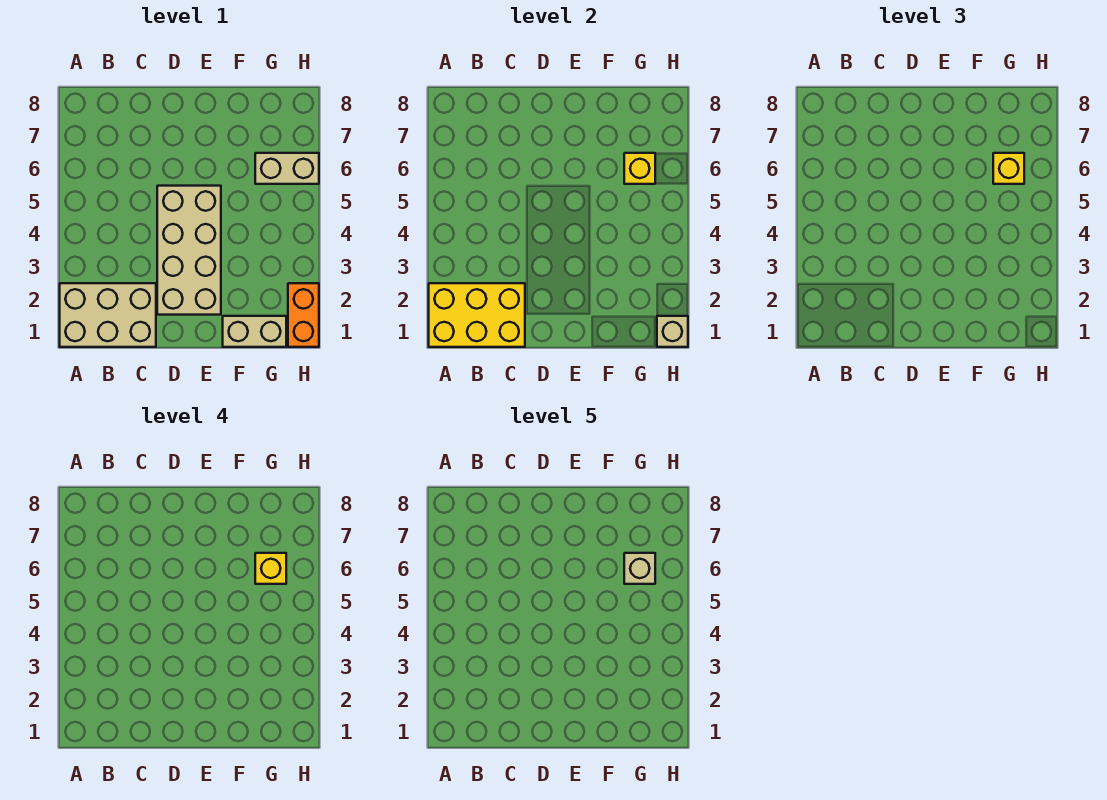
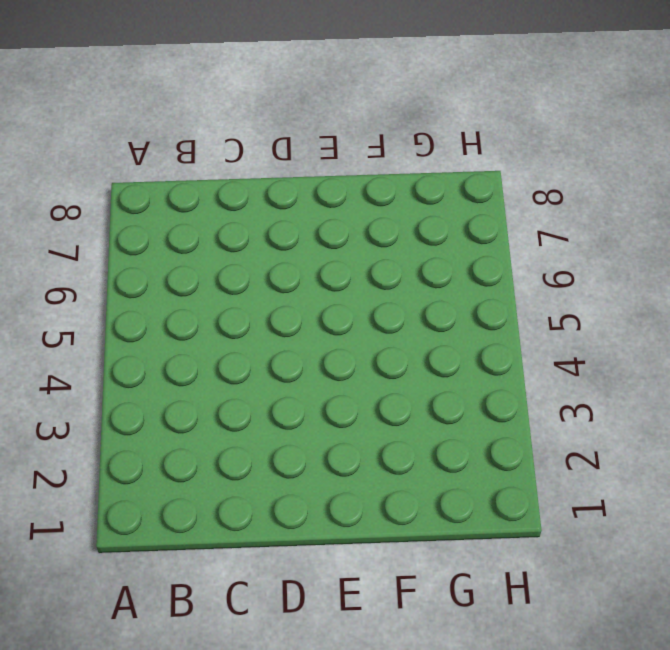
none -> tan 2x3 brick [60,283,156,347]
none -> tan 2x4 brick [157,186,221,315]

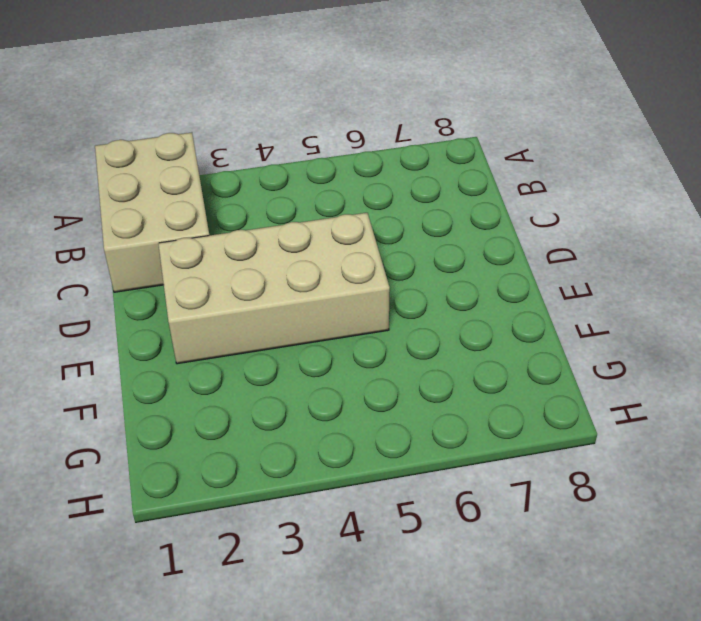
none -> tan 1x2 brick [223,316,286,347]
none -> tan 1x2 brick [255,153,319,184]

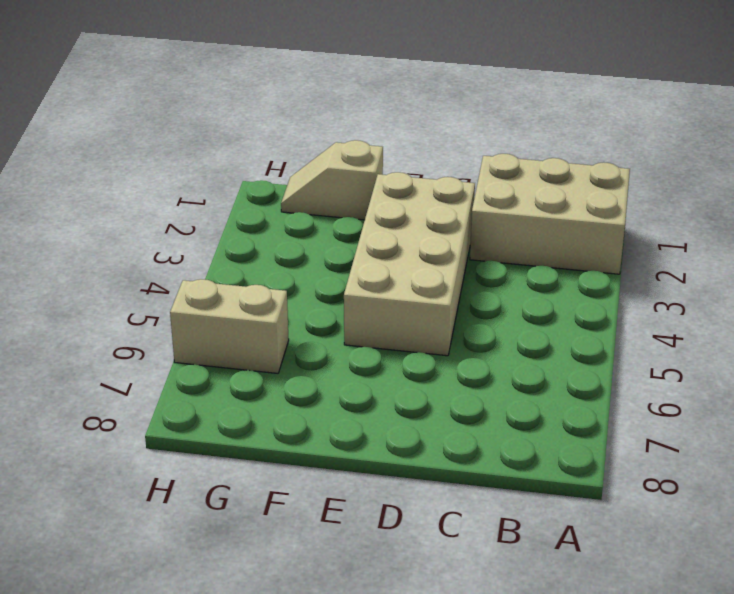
tan 1x2 slope [281,140,383,220] -> tan 1x2 brick [223,316,286,347]
none -> orange 1x2 brick [288,283,319,347]
none -> yellow 2x3 brick [429,283,525,347]

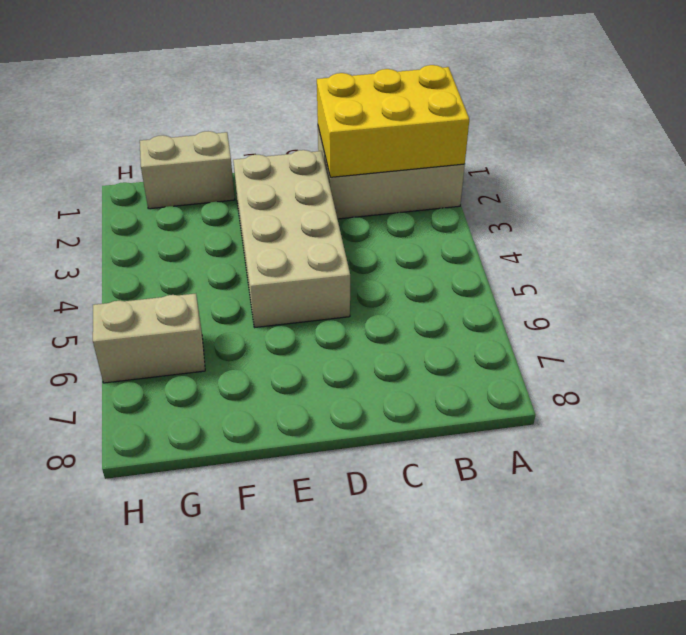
none -> orange 1x2 brick [288,283,319,347]
none -> yellow 1x1 brick [624,153,655,184]

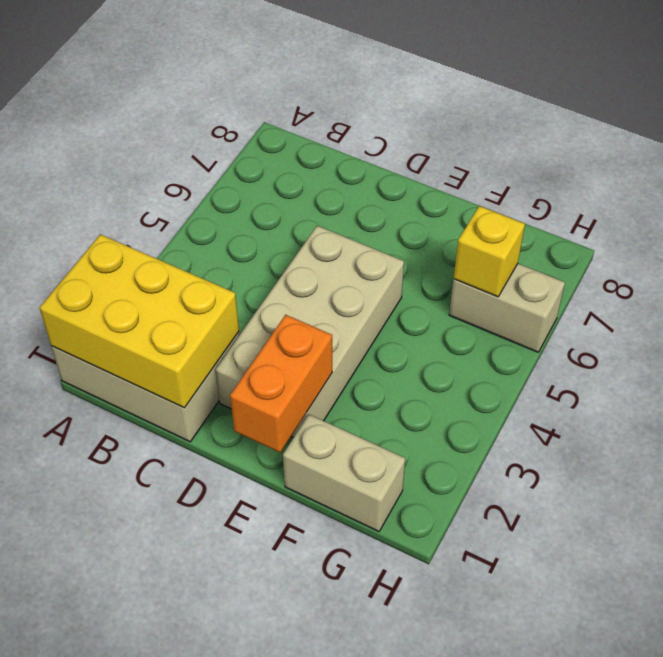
orange 1x2 brick [230,315,332,452] -> orange 1x2 brick moved to [288,283,319,347]
none -> tan 1x1 brick [657,316,688,347]
none -> yellow 1x1 brick [993,153,1024,184]

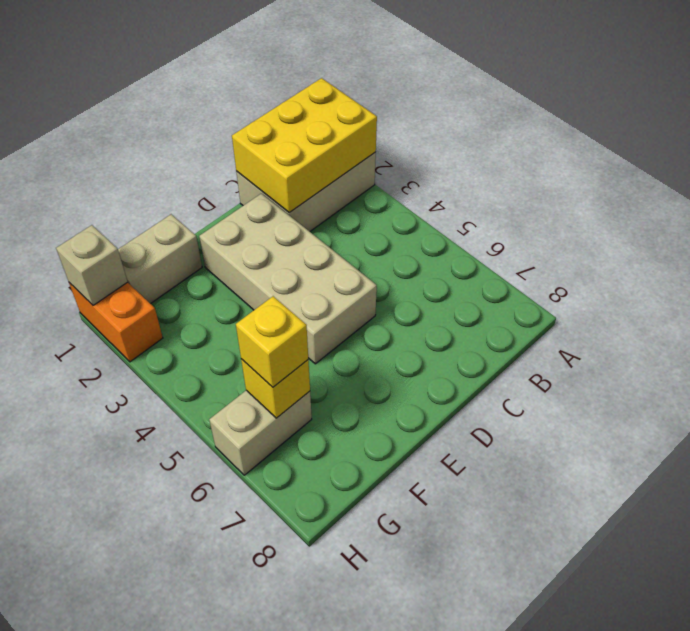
none -> yellow 1x1 brick [255,553,286,584]
none -> tan 1x1 brick [624,553,655,584]

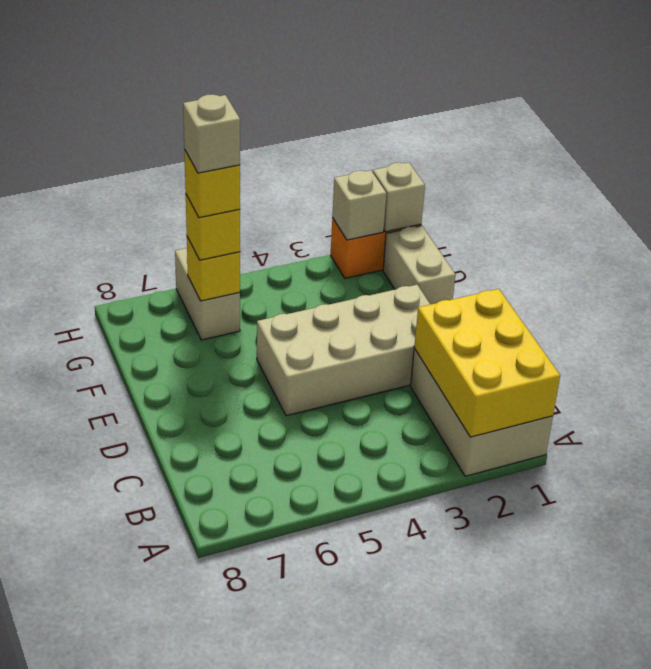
tan 1x1 brick [332,170,386,240] -> none

